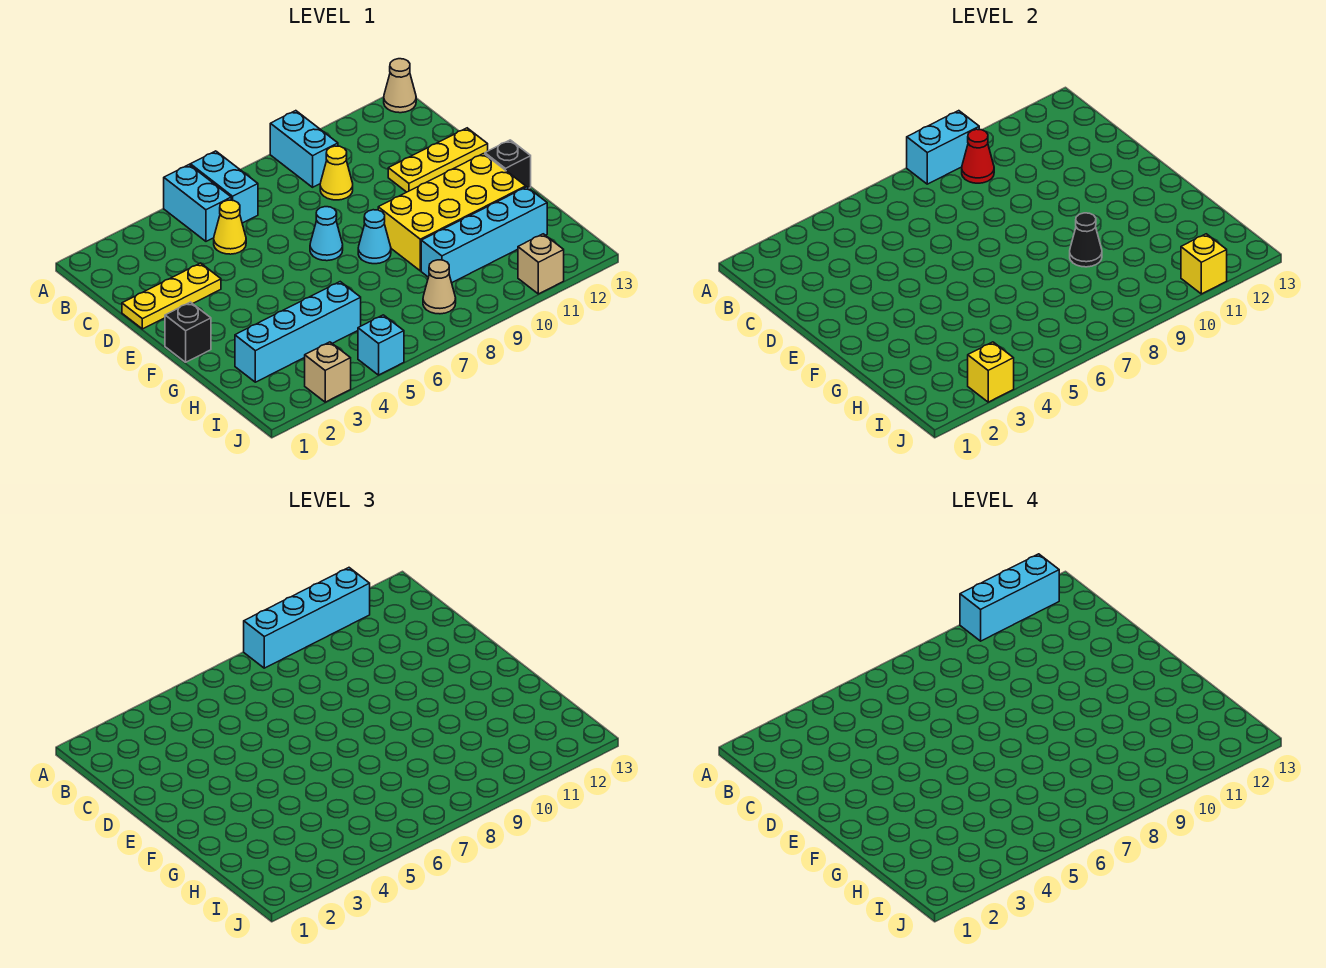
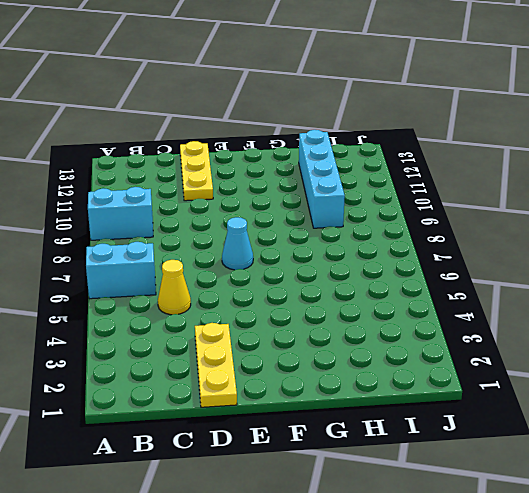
none -> cyan 1x2 brick [164,165,231,241]
none -> tan 1x1 cone [384,59,416,113]
none -> yellow 1x1 cone [320,146,353,200]

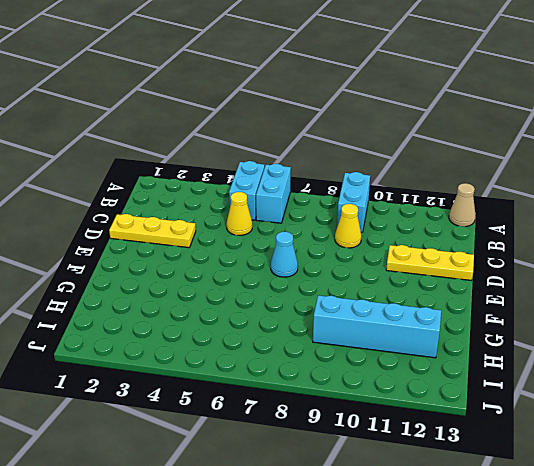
none -> black 1x1 brick [165,302,211,362]
none -> cyan 1x1 cone [358,210,391,264]
none -> yellow 2x4 brick [378,154,526,271]

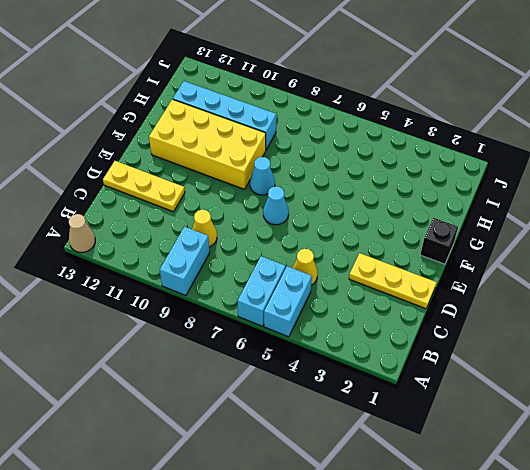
none -> black 1x1 brick [485,140,531,188]
none -> cyan 1x4 brick [235,282,361,382]
none -> tan 1x1 cone [423,260,456,314]

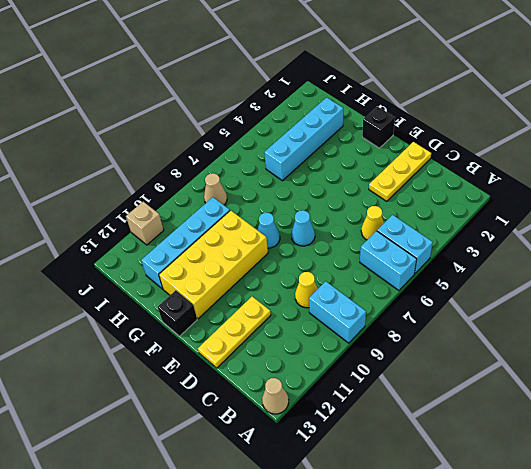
none -> tan 1x1 brick [305,342,351,402]
none -> cyan 1x1 brick [358,315,404,375]
none -> cyan 1x2 brick [907,111,979,184]

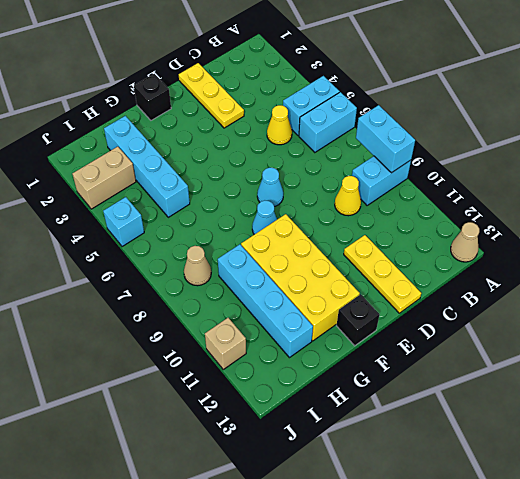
tan 1x2 brick [72,147,136,209] -> tan 1x1 brick [305,342,351,402]
none -> red 1x1 cone [962,129,994,183]
none -> black 1x1 cone [1070,213,1102,267]
none -> yellow 1x1 brick [968,342,1014,402]

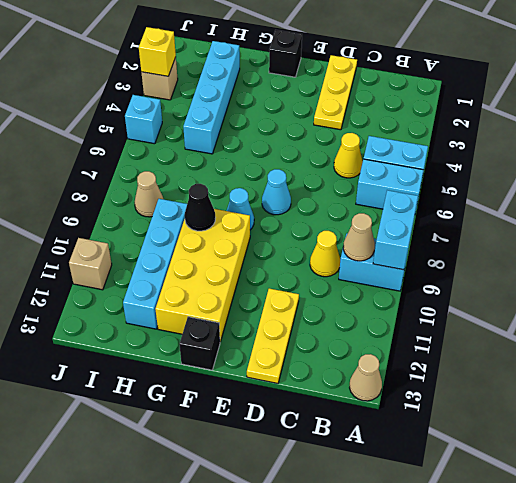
tan 1x1 cone [343,213,375,261] -> red 1x1 cone [962,129,994,183]
none -> yellow 1x1 brick [1181,234,1227,294]
none -> cyan 1x4 brick [244,568,370,668]
none -> cyan 1x3 brick [960,554,1059,641]

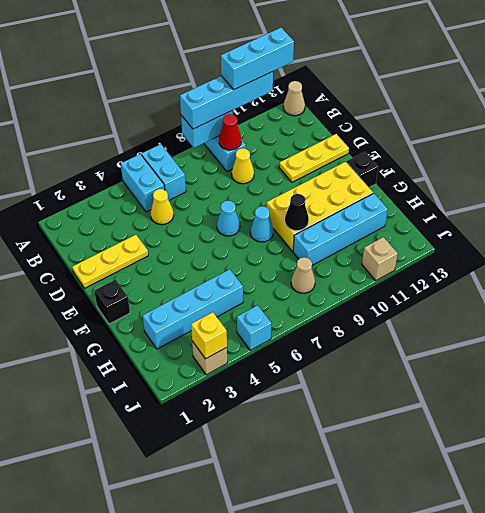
none -> yellow 1x1 brick [1181,234,1227,294]

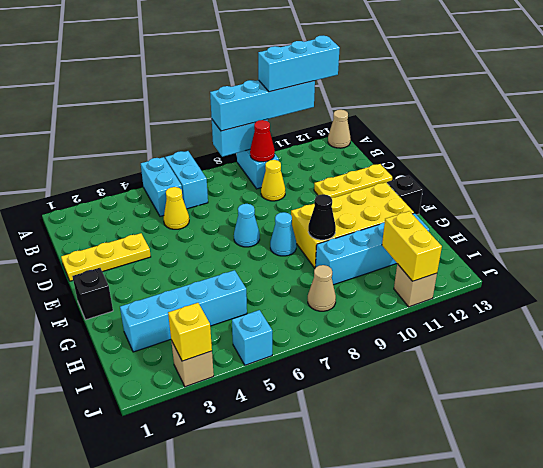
yellow 1x2 brick [382,211,442,281] -> yellow 1x1 brick [1181,234,1227,294]

